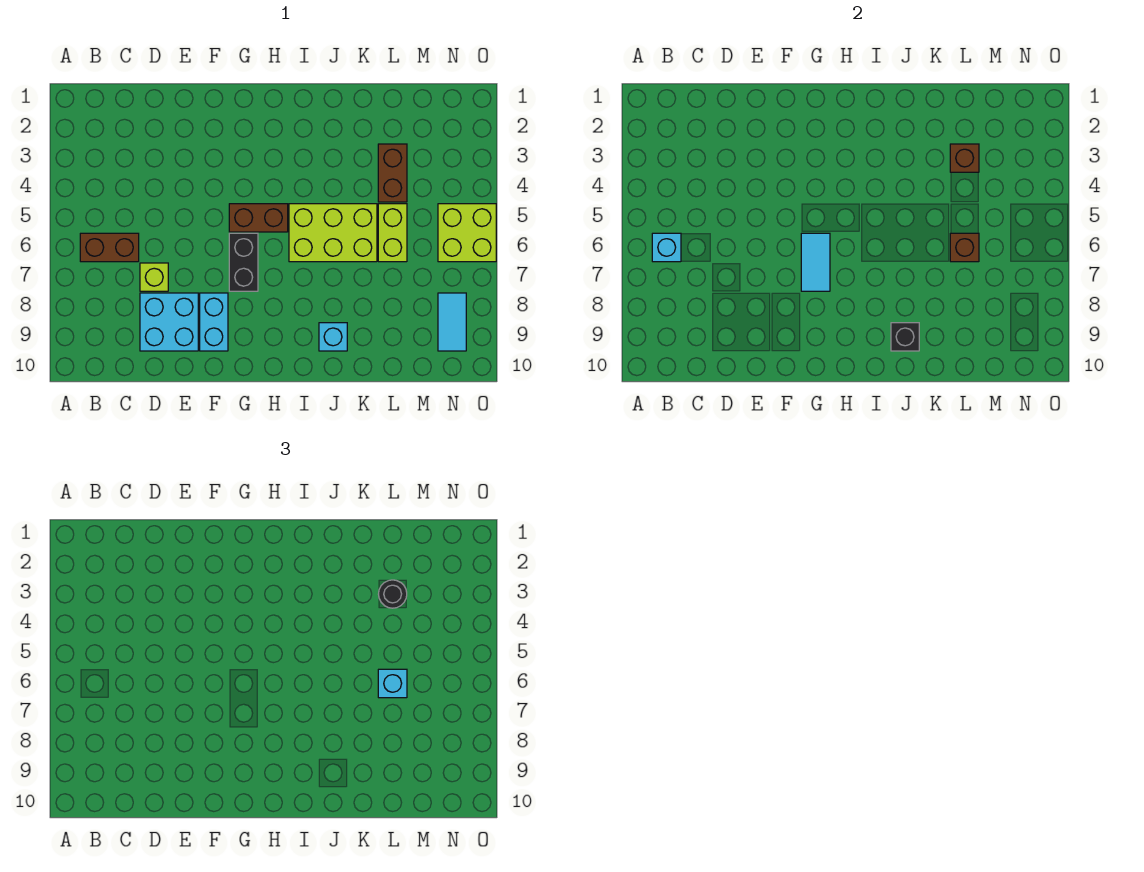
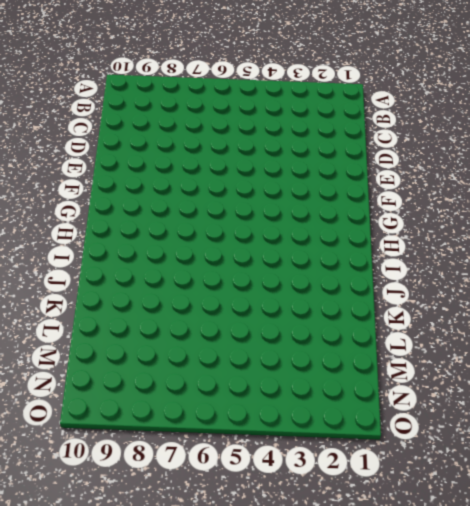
none -> brown 1x2 brick [80,233,139,262]
none -> lime 1x1 brick [140,263,168,291]
none -> cyan 2x2 brick [140,293,198,351]

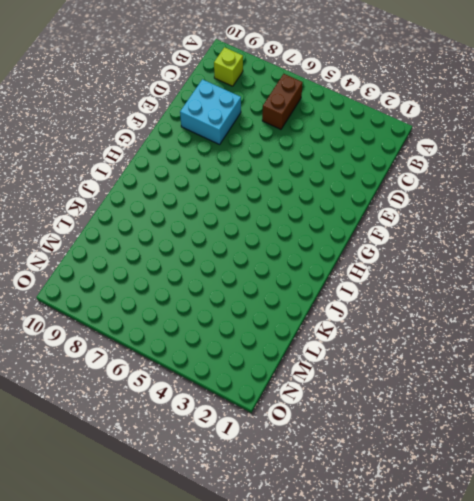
lime 1x1 brick [214,47,243,86] -> lime 1x1 brick moved to [140,263,168,291]
none -> cyan 1x2 brick [200,293,228,351]
none -> brown 1x2 brick [229,204,288,232]
none -> black 1x2 brick [229,233,258,291]

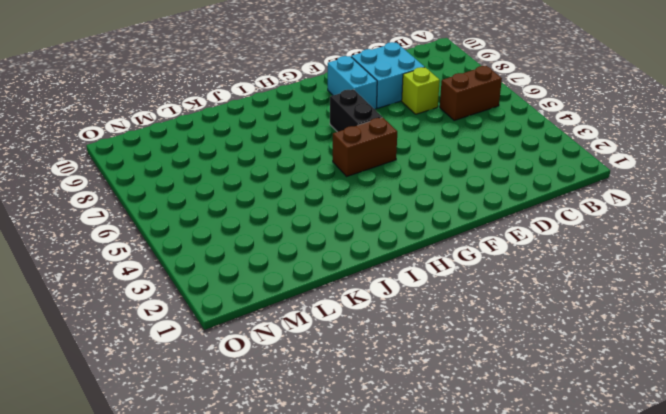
none -> lime 2x3 brick [289,204,377,262]
none -> cyan 1x1 brick [319,323,347,351]
none -> brown 1x2 brick [378,144,407,202]

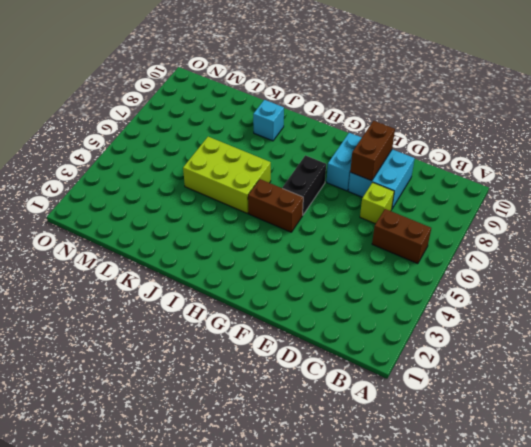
brown 1x2 brick [350,121,395,181] -> brown 1x2 brick moved to [378,144,407,202]
none -> lime 1x2 brick [378,204,407,262]
none -> lime 2x2 brick [438,204,496,262]
none -> cyan 1x2 tile [438,293,466,351]

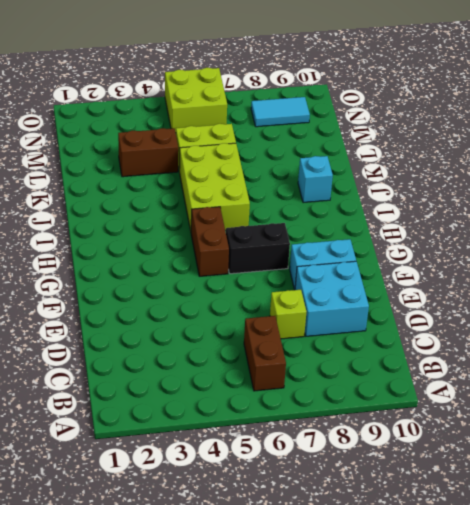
none -> cyan 1x1 brick [652,233,681,262]
none -> cyan 1x2 tile [801,233,830,291]
none -> black 1x1 brick [891,323,919,351]

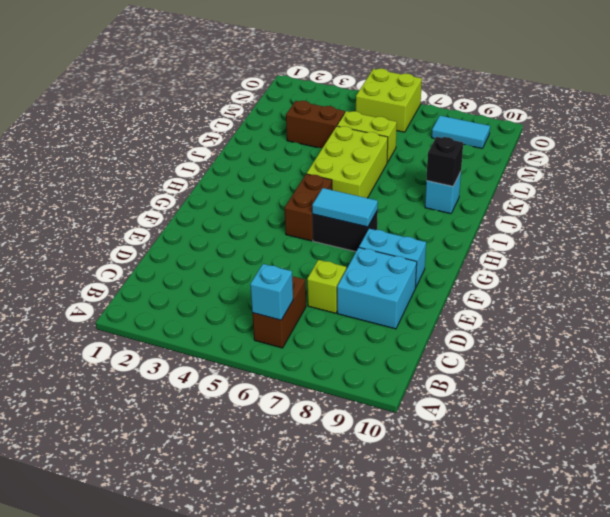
none -> brown 1x1 brick [950,144,979,172]
none -> brown 1x1 brick [950,233,979,262]
none -> black 1x1 round brick [379,580,407,608]

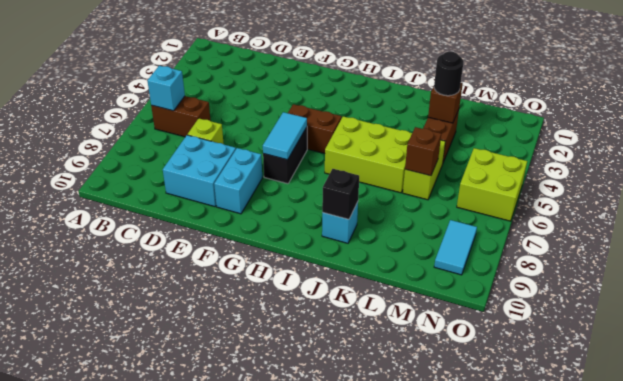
none -> cyan 1x1 brick [378,669,407,698]

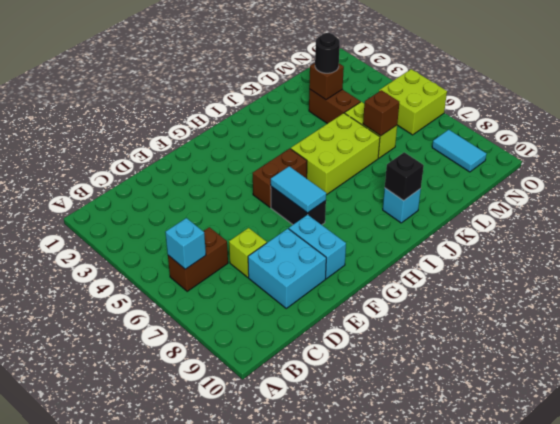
none -> cyan 1x1 brick [378,669,407,698]

